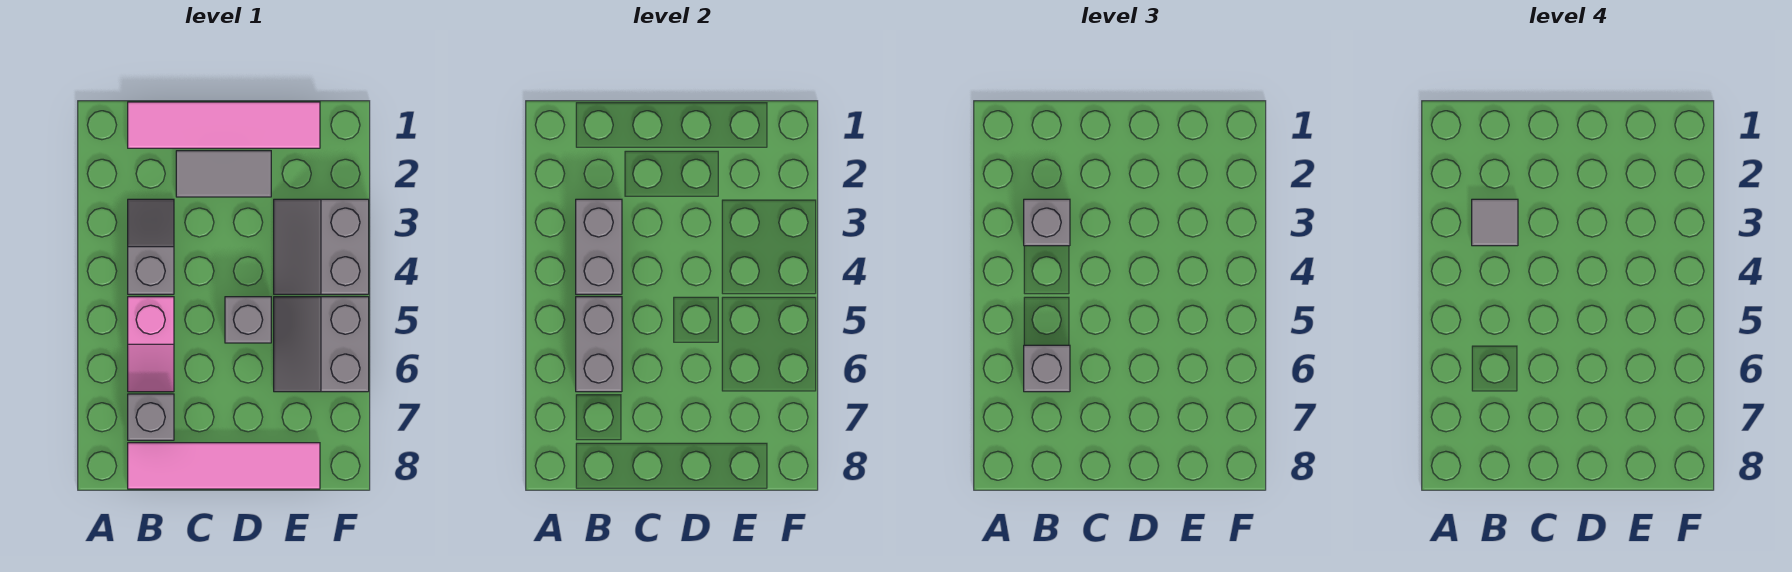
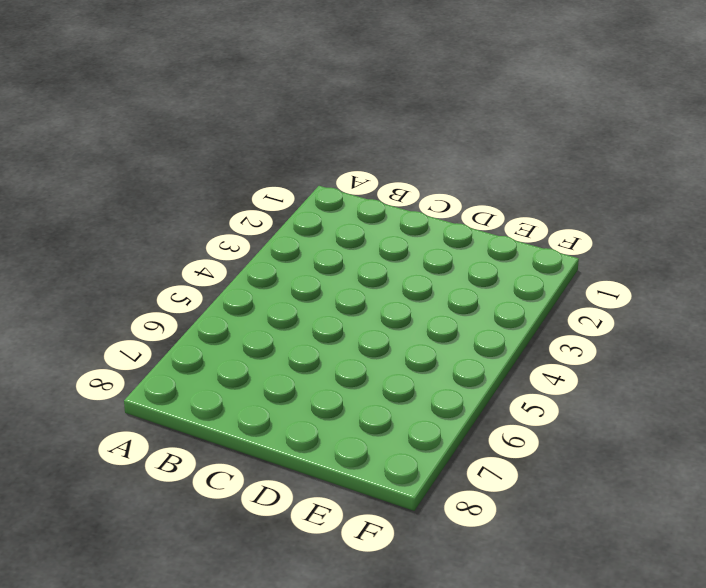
none -> pink 1x4 tile [128,102,320,148]
none -> grey 1x2 slope [128,199,174,294]
none -> pink 1x2 slope [128,297,174,392]

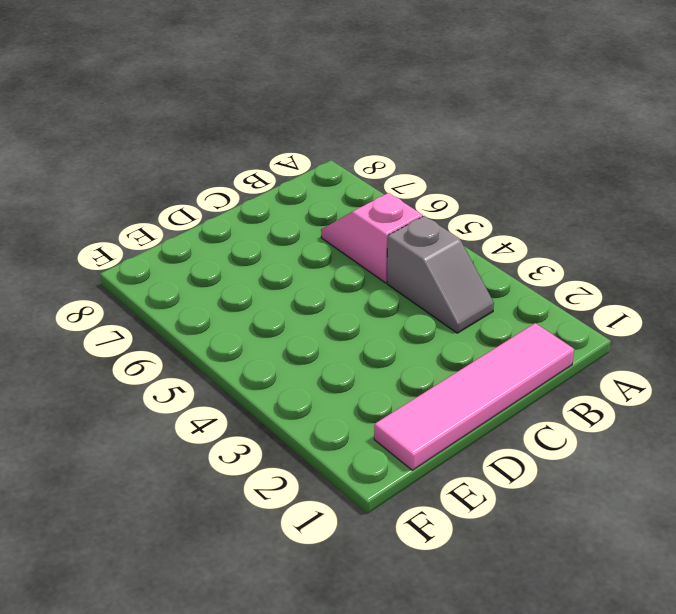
none -> grey 1x1 brick [128,394,174,440]
none -> pink 1x4 tile [128,443,320,489]
none -> grey 1x2 tile [176,151,271,197]

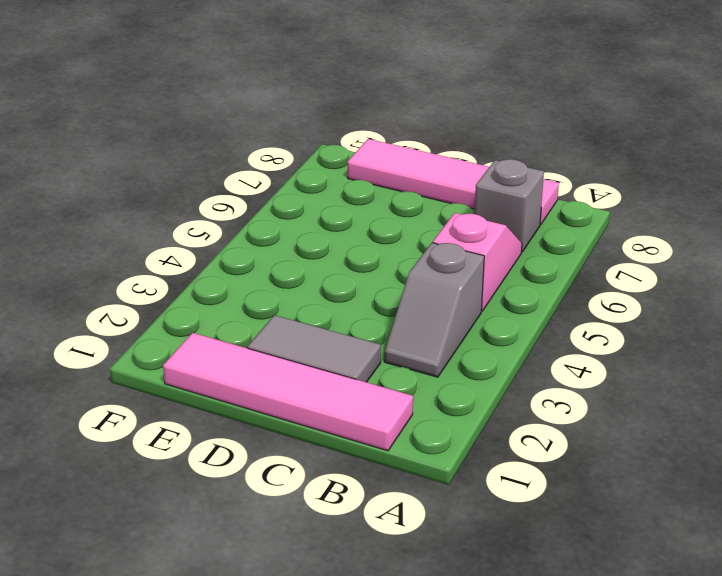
none -> grey 1x1 brick [225,297,271,343]
none -> grey 2x2 slope [274,199,369,294]
none -> grey 2x2 slope [274,297,369,392]

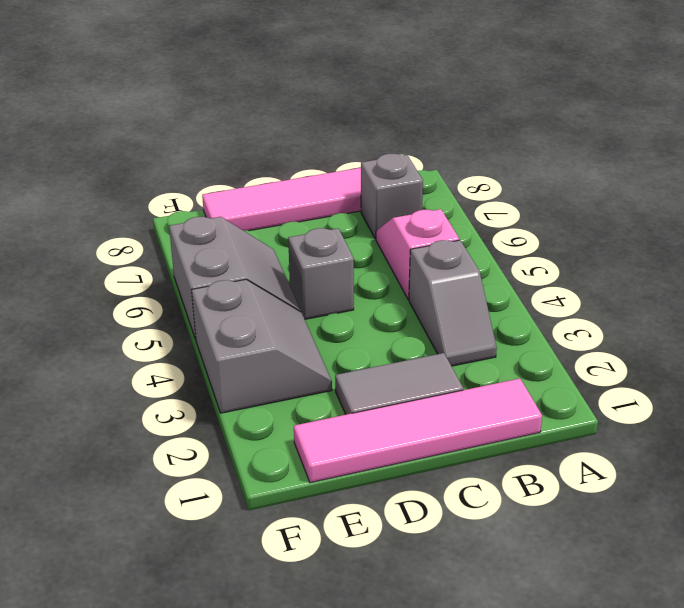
none -> grey 1x2 brick [576,199,622,294]
none -> grey 1x2 brick [576,297,622,392]
none -> grey 1x1 brick [1024,199,1070,246]

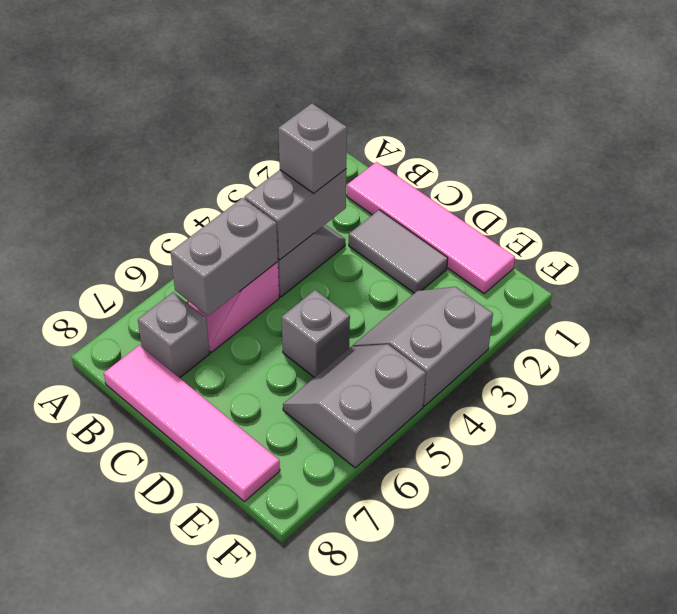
none -> grey 1x1 brick [1024,345,1070,392]
none -> grey 1x1 tile [1472,199,1518,246]

